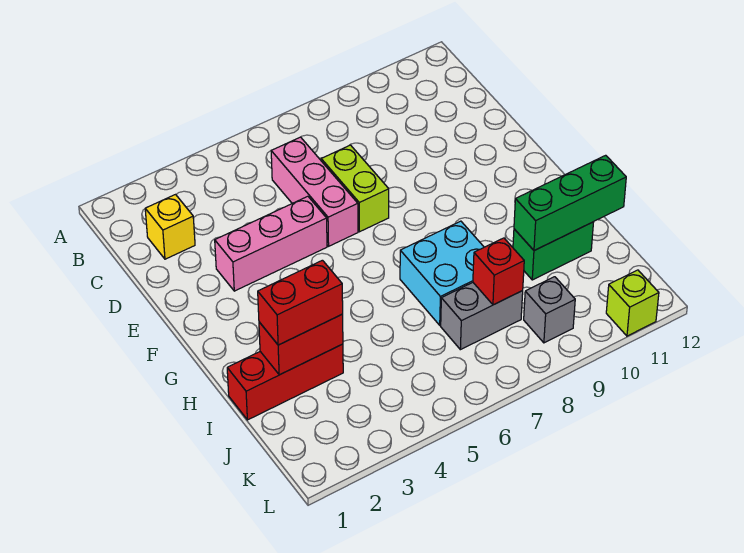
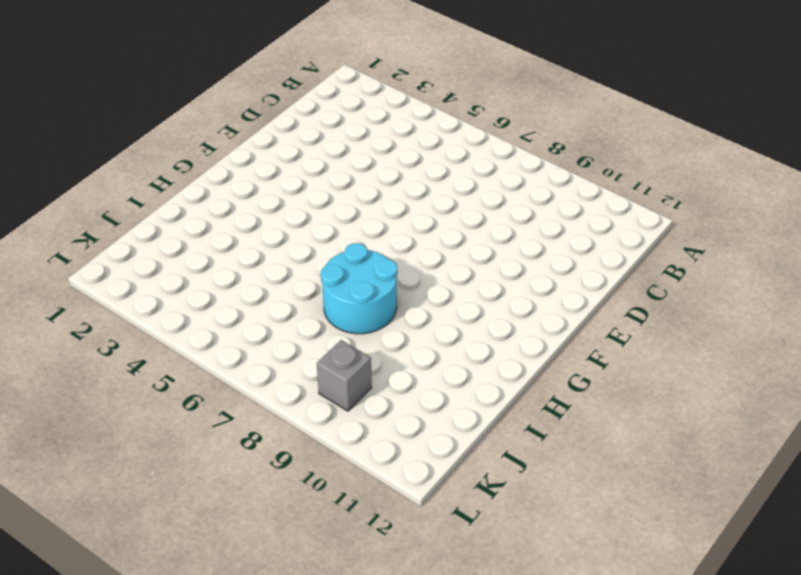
cyan 2x2 round brick [321,243,397,334] -> cyan 2x2 brick [400,221,484,325]
none -> yellow 1x1 brick [145,195,195,259]
none -> pink 1x3 brick [271,137,358,246]
none -> lime 1x2 brick [321,145,389,232]

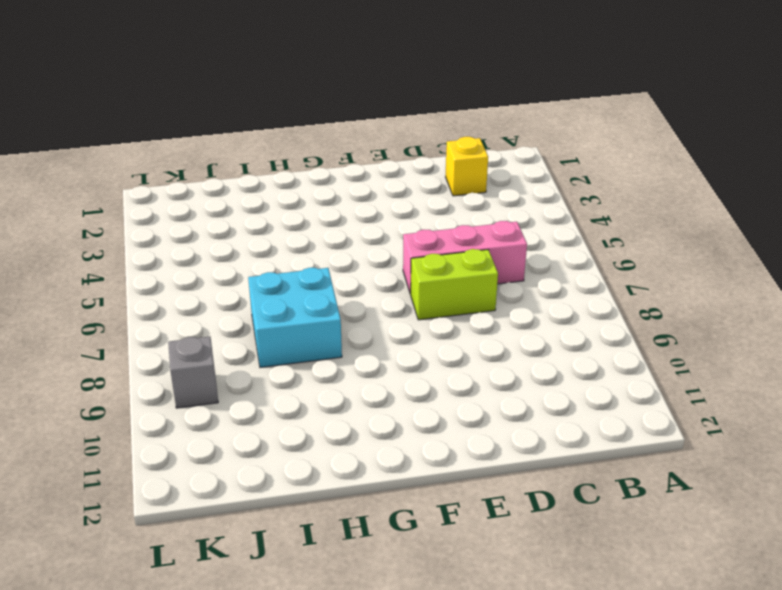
none -> pink 1x3 brick [215,196,327,291]
none -> red 1x3 brick [227,344,343,420]
none -> green 1x2 brick [513,222,594,280]

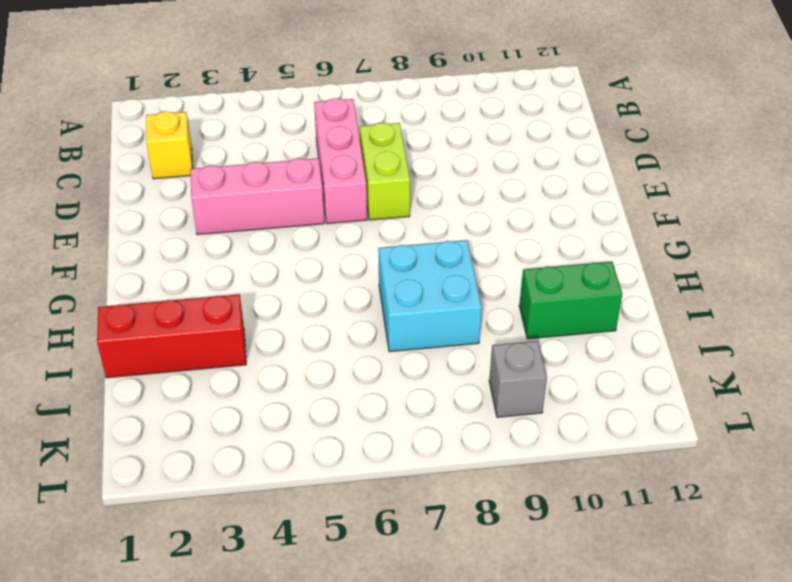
none -> grey 1x2 brick [441,283,523,350]
none -> lime 1x1 brick [606,270,659,336]
none -> red 1x2 brick [259,314,343,375]

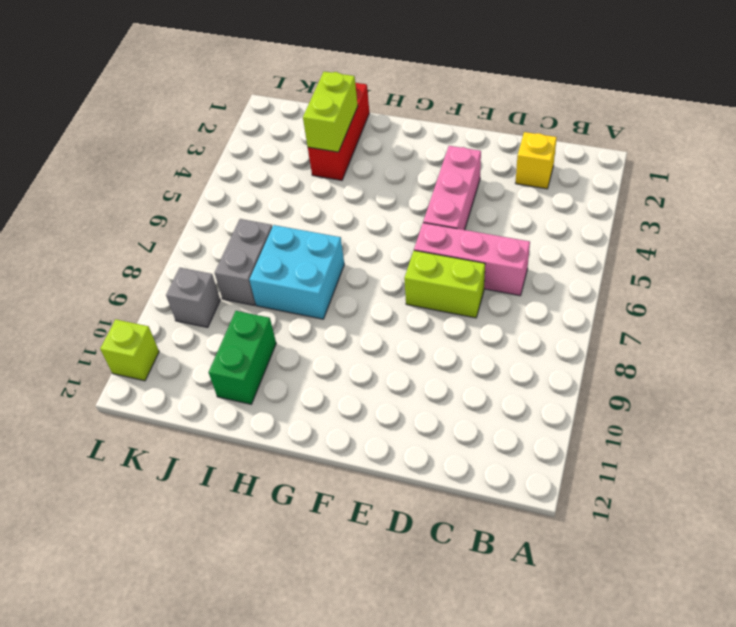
lime 1x2 brick [303,72,358,152] -> red 1x2 brick [259,314,343,375]
none -> green 1x3 brick [514,155,626,251]
none -> red 1x1 brick [473,238,524,305]
none -> red 1x2 brick [258,260,343,345]

